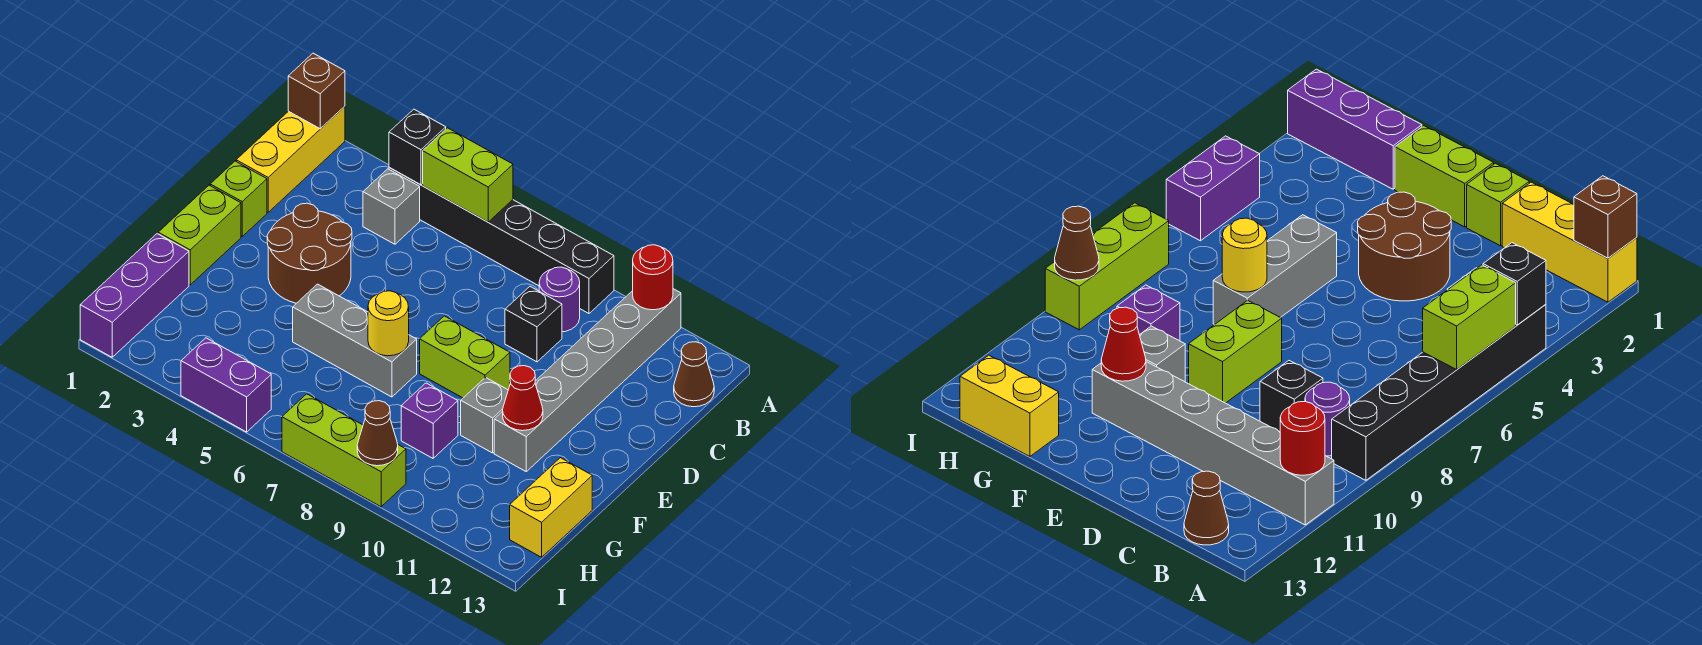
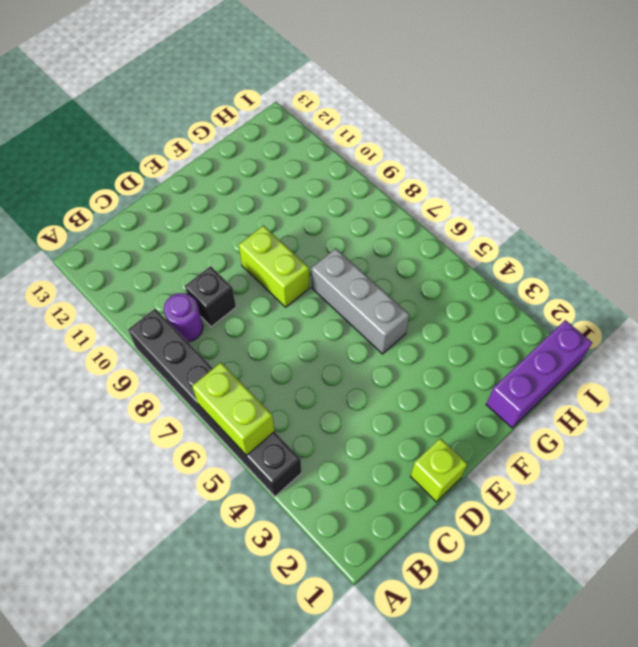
none -> yellow 1x3 brick [236,106,345,212]
none -> grey 1x6 brick [494,289,681,471]
none -> grey 1x1 brick [363,169,420,244]

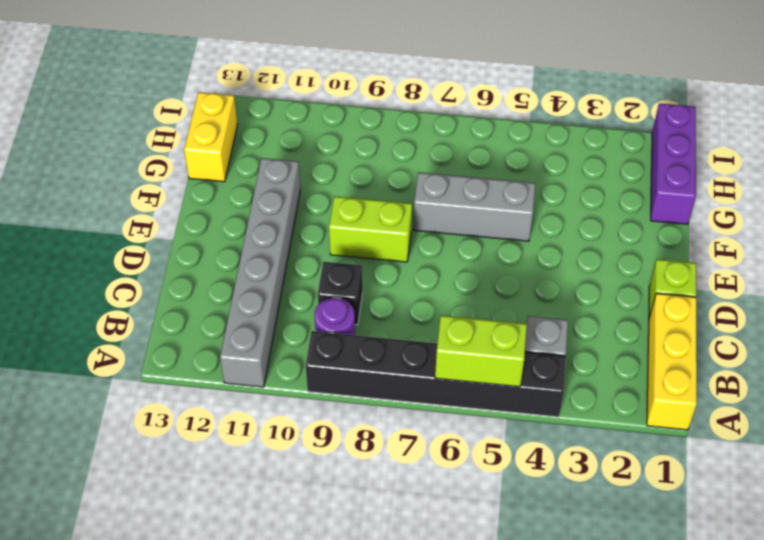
none -> brown 1x1 cone [674,342,714,407]
none -> brown 2x2 round brick [267,203,352,303]
none -> lime 1x2 brick [158,185,241,285]

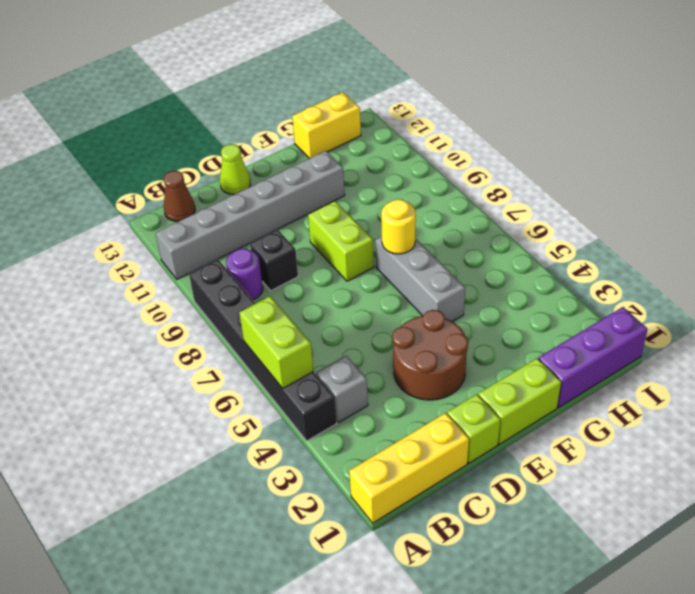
lime 1x1 cone [220,144,250,195] -> none
none -> grey 1x1 brick [461,378,508,453]
none -> purple 1x1 brick [401,383,458,458]
none -> purple 1x2 brick [181,338,271,432]

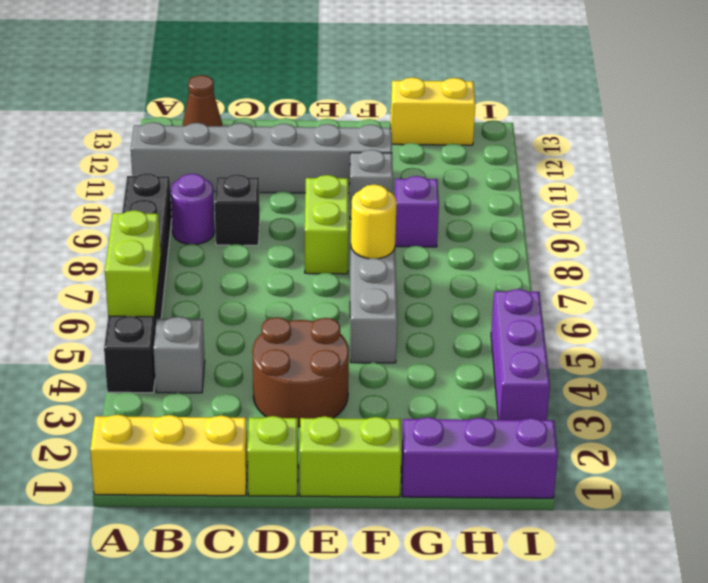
purple 1x3 brick [491,289,550,420] -> purple 1x2 brick [181,338,271,432]
none -> lime 1x3 brick [282,394,406,507]
none -> brown 1x1 brick [288,53,345,129]
none -> black 1x1 brick [389,109,446,185]

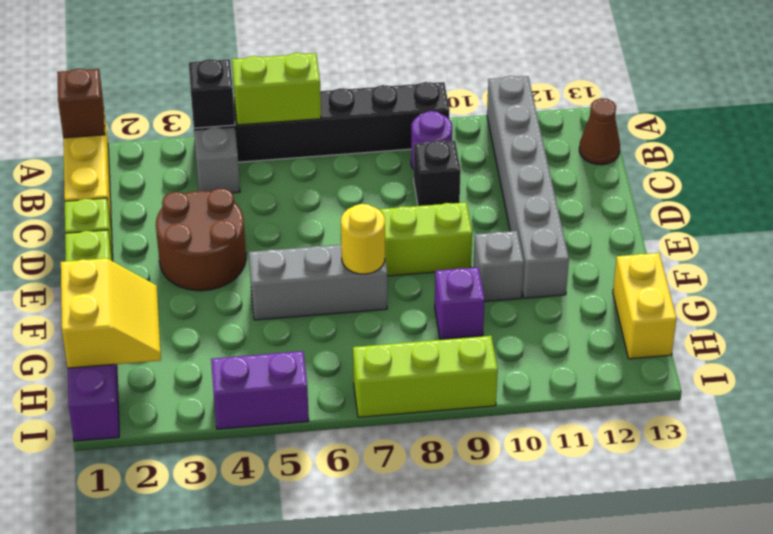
yellow 2x2 slope [61,258,161,368] -> none
none -> red 1x1 round brick [633,245,673,310]
none -> red 1x1 cone [503,366,543,431]
none -> brown 1x1 cone [357,401,398,466]

